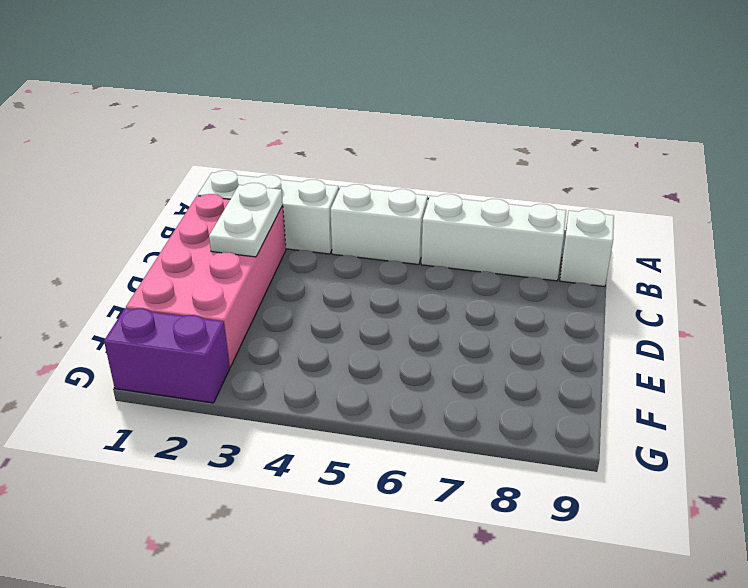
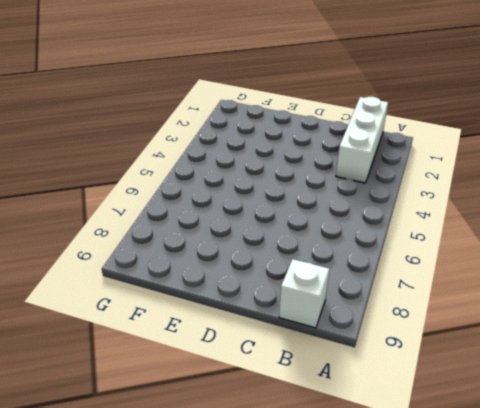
none -> white 1x2 brick [331,184,428,265]
none -> white 1x3 brick [421,194,566,281]

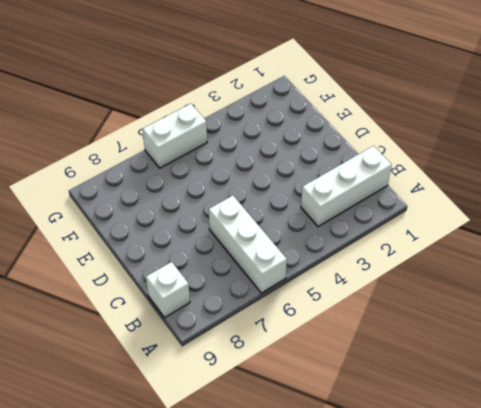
white 1x3 brick [209,196,287,293] -> white 1x3 brick turned to [421,194,566,281]
white 1x2 brick [143,104,207,168] -> white 1x2 brick moved to [331,184,428,265]
none -> pink 2x4 brick [126,194,286,367]
none -> purple 1x2 brick [104,308,230,403]

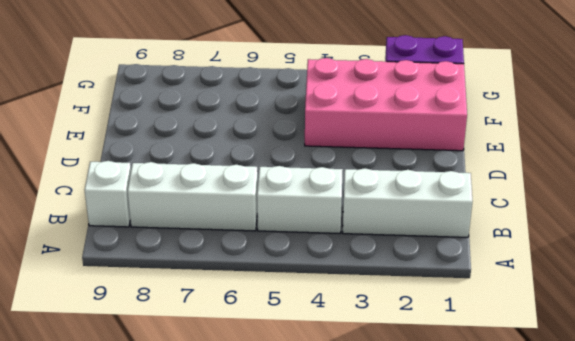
pink 2x4 brick [305,58,467,151] -> pink 2x4 brick turned to [126,194,286,367]
none -> white 1x2 plate [209,183,283,257]

